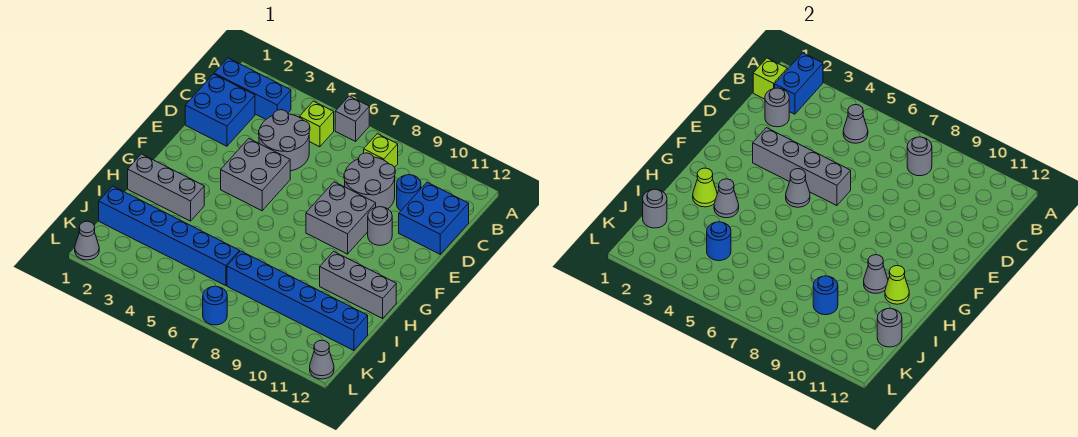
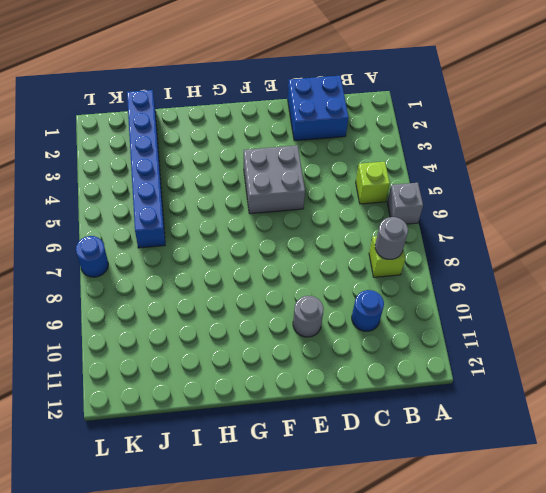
none -> blue 1x3 brick [214,58,291,119]
none -> grey 2x2 round brick [259,110,310,171]
none -> grey 2x2 round brick [344,153,395,209]
none -> blue 2x2 brick [399,182,469,254]

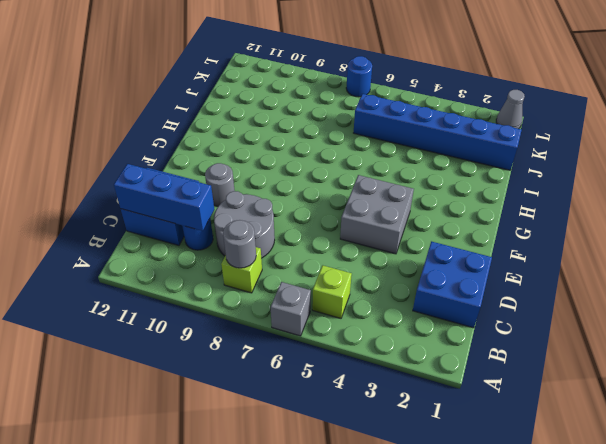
blue 1x3 brick [114,164,214,231] -> blue 1x3 brick moved to [214,58,291,119]
none -> grey 2x2 round brick [259,110,310,171]
none -> grey 2x2 brick [306,182,376,254]
none -> grey 1x3 brick [128,154,204,221]
none -> grey 1x3 brick [320,251,396,318]

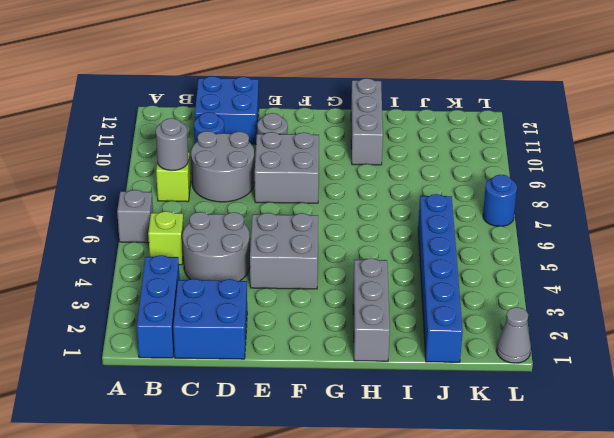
none -> blue 1x6 brick [227,251,368,351]
none -> grey 1x1 cone [310,340,334,379]
none -> blue 1x2 brick [775,53,823,114]
none -> lime 1x1 brick [753,58,787,99]

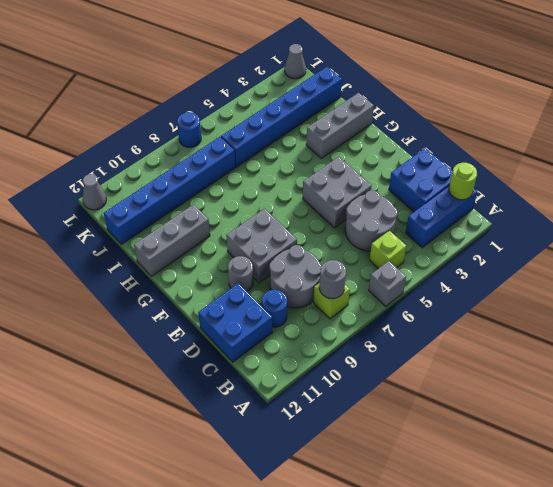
lime 1x1 round brick [449,163,477,200] -> lime 1x1 brick [753,58,787,99]
none -> blue 1x2 brick [775,53,823,114]
none -> grey 1x1 cone [843,105,868,143]
none -> grey 1x1 round brick [765,88,789,127]
none -> grey 1x4 brick [753,128,851,206]

